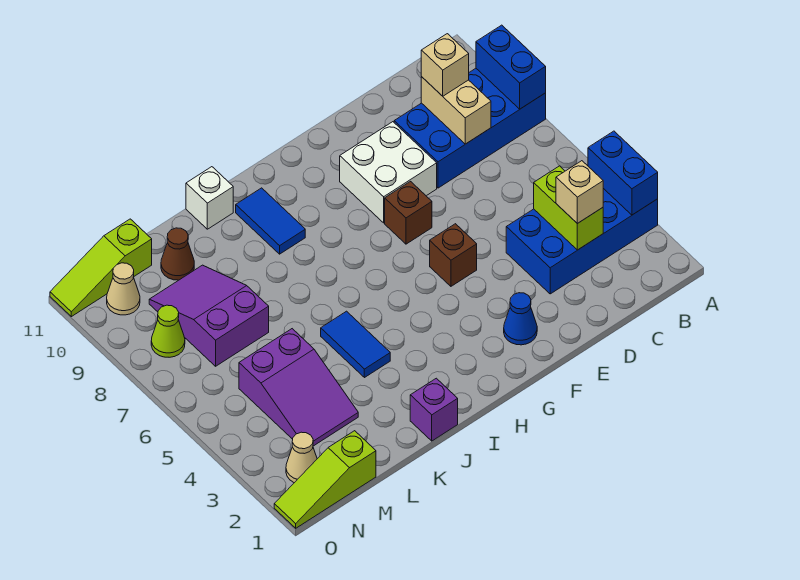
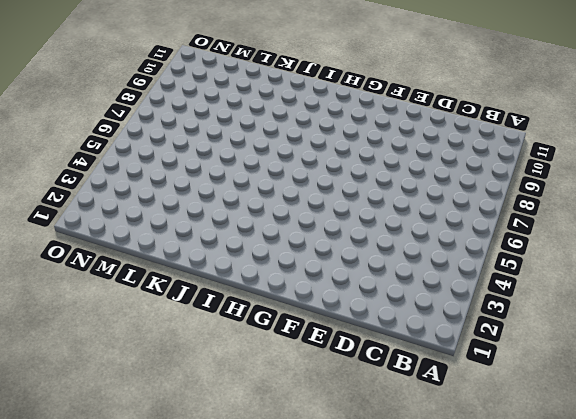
none -> blue 2x4 brick [506,188,658,294]
none -> blue 2x4 brick [394,69,546,188]
none -> white 2x2 brick [340,122,437,223]

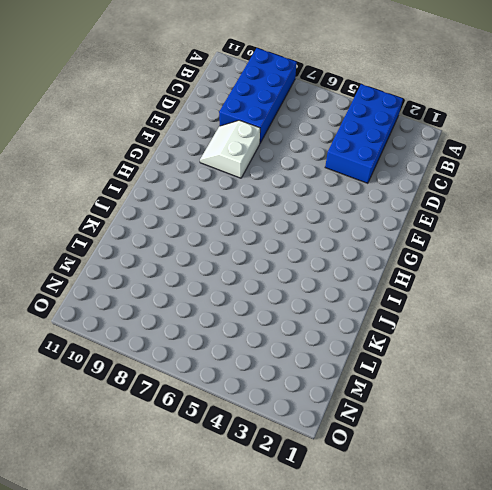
white 2x2 slope [200,120,260,178] -> white 2x2 brick [340,122,437,223]
none -> blue 1x1 cone [504,293,537,345]
none -> brown 1x1 brick [430,224,477,286]
none -> brown 1x1 brick [385,182,432,244]

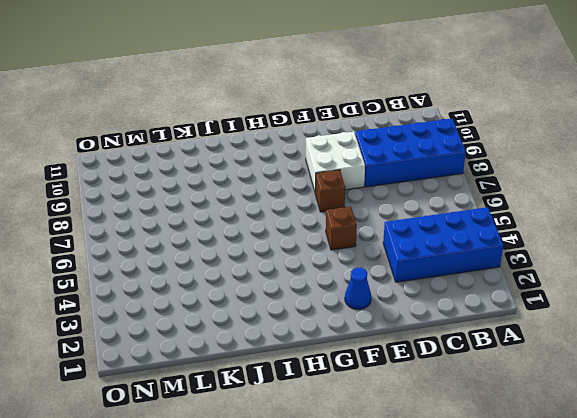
none -> blue 1x2 tile [236,188,305,254]
none -> purple 1x1 brick [410,378,458,441]
none -> blue 1x2 tile [321,311,390,378]

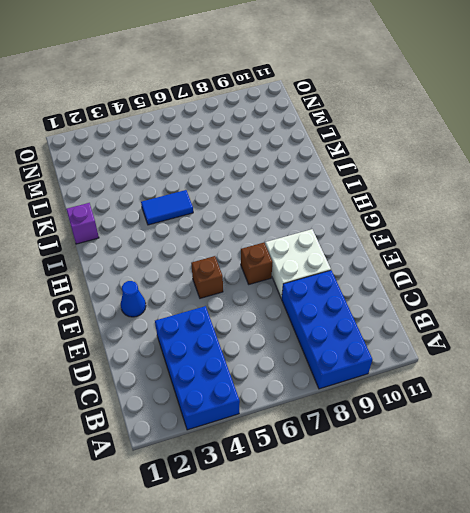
none -> blue 1x2 tile [236,188,305,254]
none -> white 1x1 brick [186,167,233,229]
none -> purple 2x3 slope [239,329,358,446]

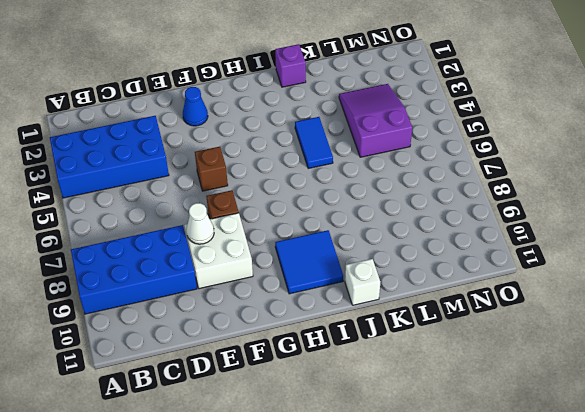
white 1x1 cone [186,203,214,244] -> none
blue 2x2 tile [275,230,343,294] -> blue 1x2 tile [236,188,305,254]
none -> purple 2x3 slope [149,265,269,366]
none -> brown 1x1 cone [161,228,194,280]
none -> lime 1x3 slope [274,431,376,528]

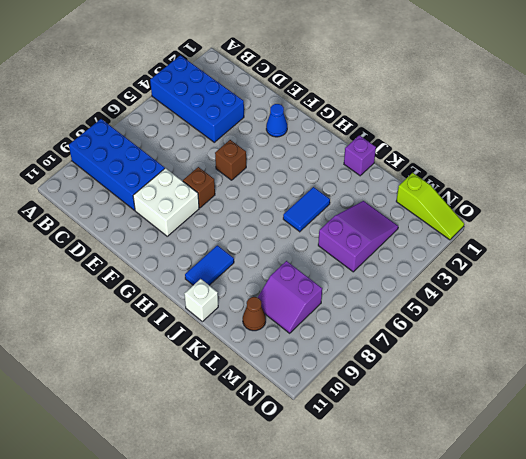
purple 2x2 slope [258,261,322,333] -> purple 2x3 slope [149,265,269,366]
none -> lime 1x3 slope [50,219,152,317]
none -> tan 1x1 cone [286,432,317,483]
none -> lime 1x1 cone [151,305,185,357]

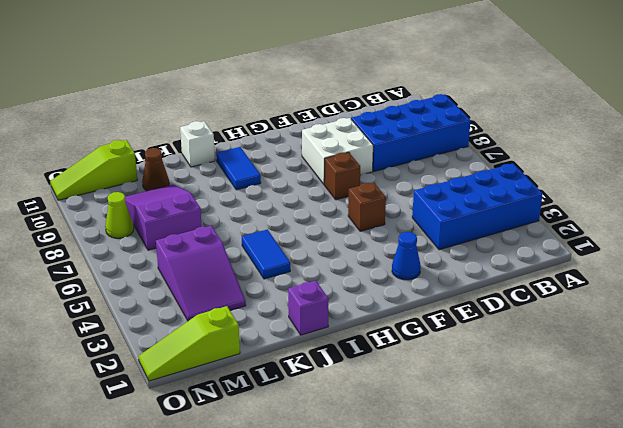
none -> tan 1x1 cone [286,432,317,483]
none -> tan 1x1 cone [107,263,140,315]
none -> blue 1x2 brick [588,131,658,215]

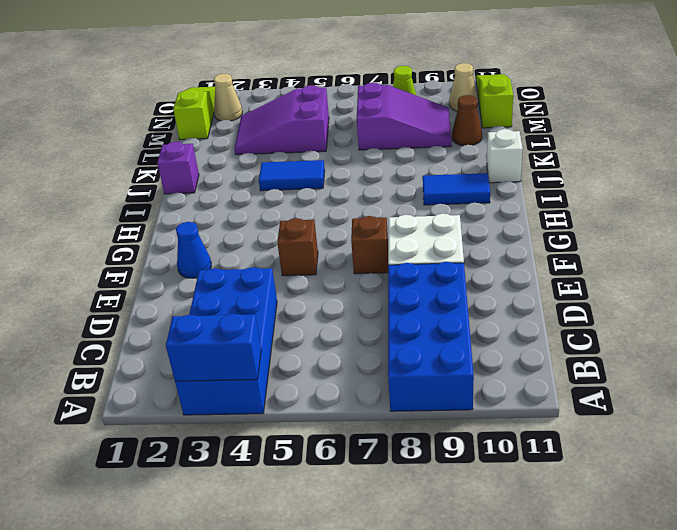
none -> blue 1x2 brick [476,25,546,109]
none -> lime 1x2 brick [534,166,603,250]
none -> tan 1x2 brick [421,77,491,144]

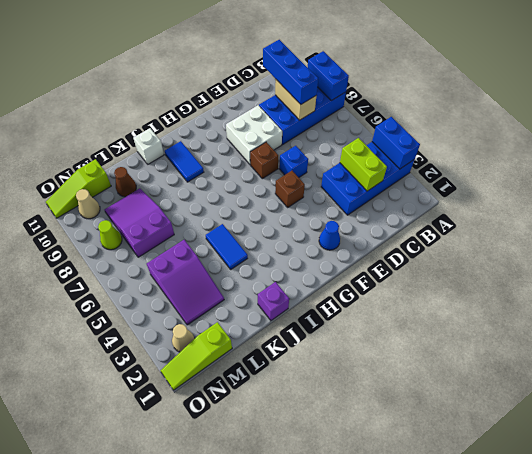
blue 1x3 brick [263,40,318,104] -> tan 1x1 brick [421,34,469,96]
blue 1x1 brick [279,146,308,177] -> none
none -> tan 1x1 brick [556,161,603,224]

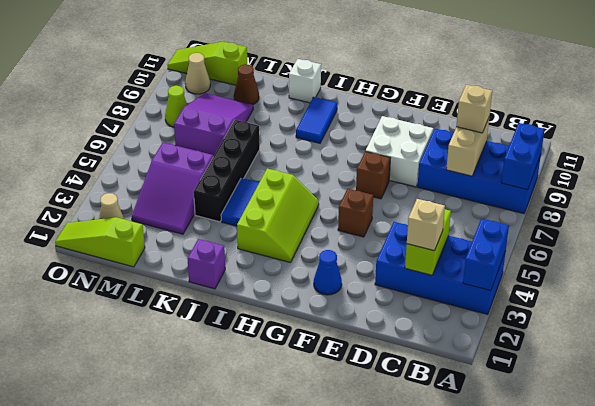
lime 2x3 slope [237,169,319,263] -> none
black 1x4 brick [194,120,260,222] -> none

